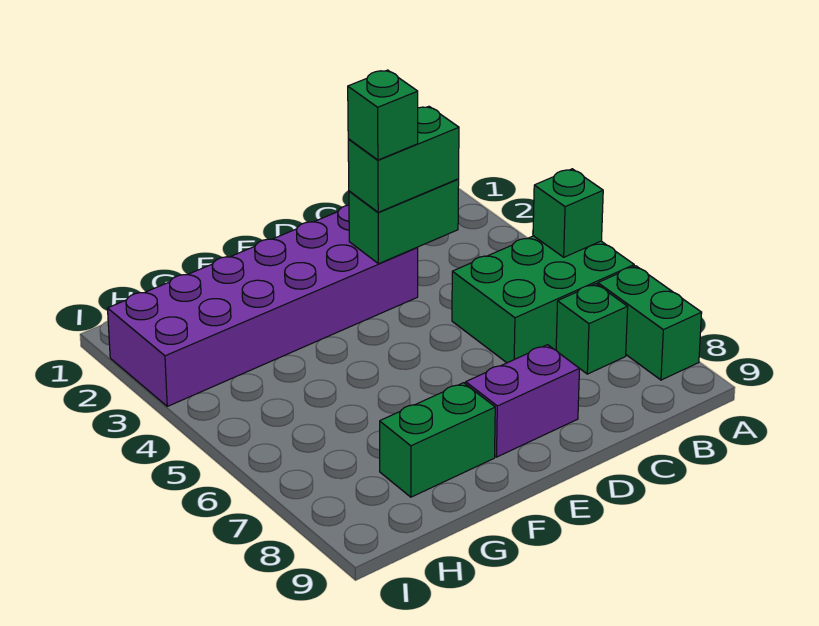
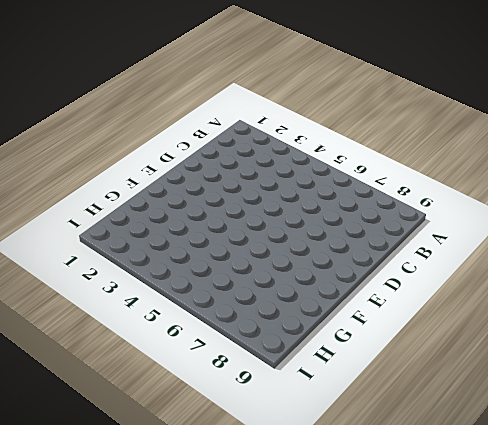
none -> green 2x3 brick [452,236,634,363]
none -> green 1x2 brick [598,266,702,380]

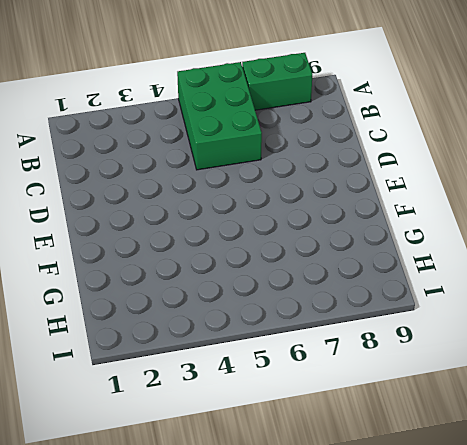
none -> green 1x1 brick [556,284,628,374]
none -> purple 2x6 brick [108,205,418,406]

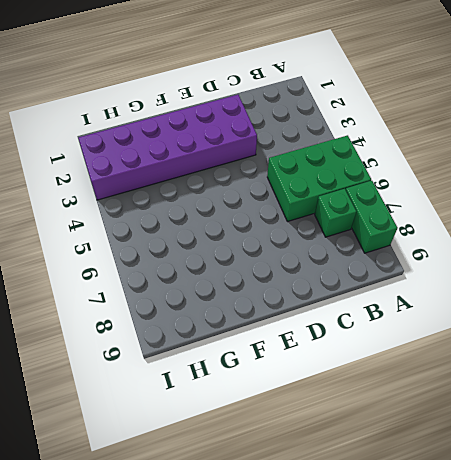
none -> purple 1x2 brick [466,345,579,457]
none -> green 1x2 brick [380,383,495,497]

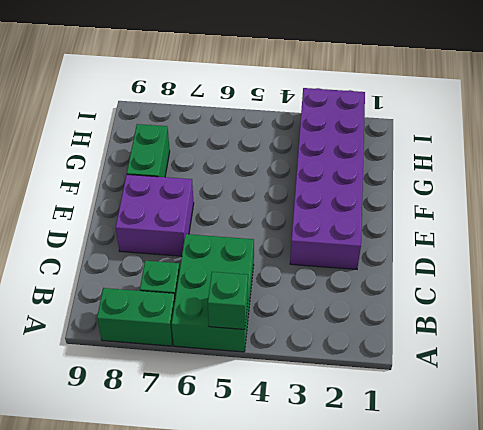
purple 2x2 brick [116,174,194,256] -> purple 1x2 brick [466,345,579,457]
none -> green 1x2 brick [349,179,459,264]
none -> green 1x2 brick [348,106,459,212]

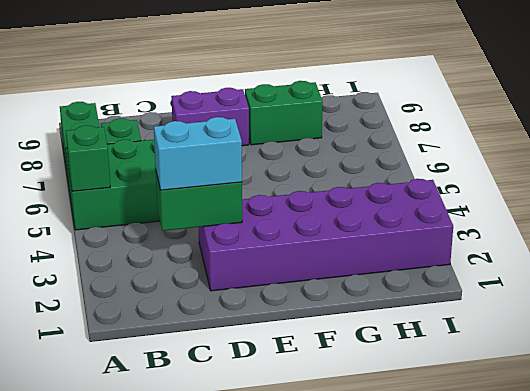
cyan 1x2 brick [154,117,242,190] -> green 1x2 brick [348,106,459,212]
none -> green 1x1 brick [348,70,418,160]

